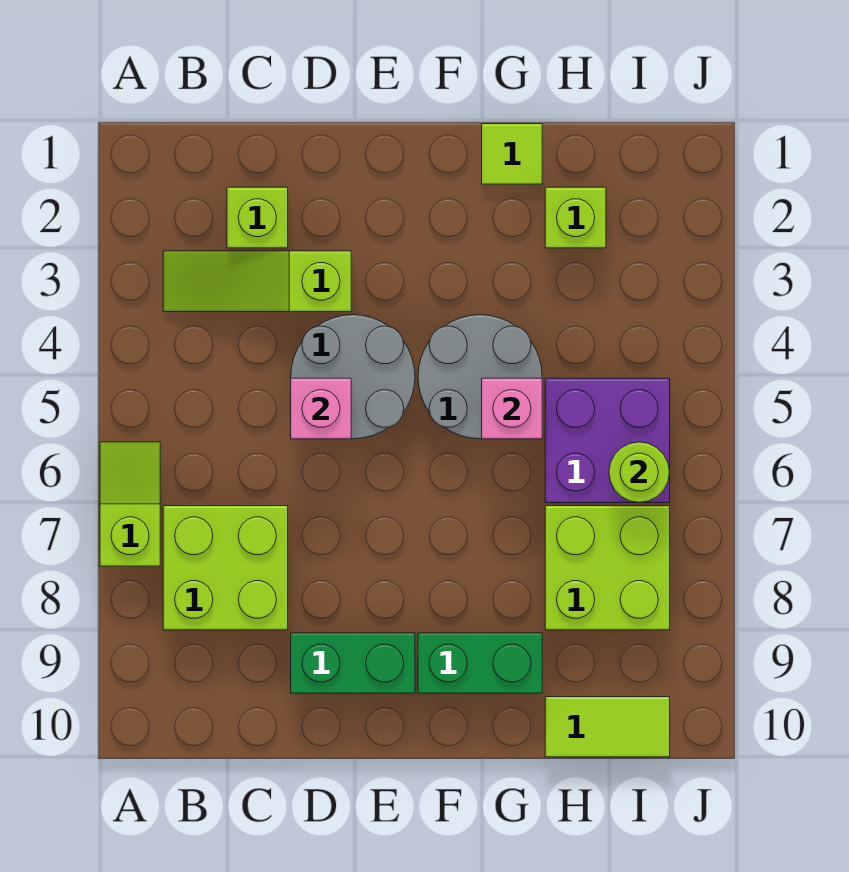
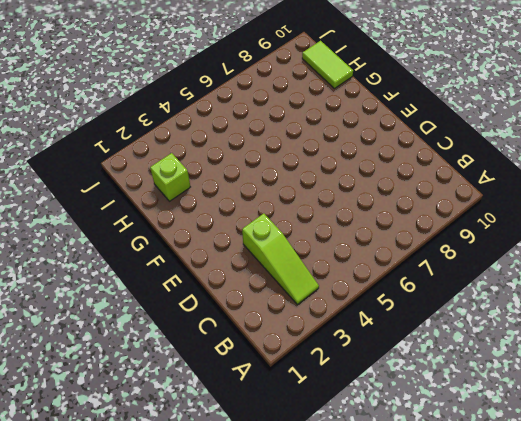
none -> lime 1x2 slope [100,442,160,566]
none -> lime 2x2 brick [163,506,288,630]
none -> lime 1x1 brick [227,187,288,248]

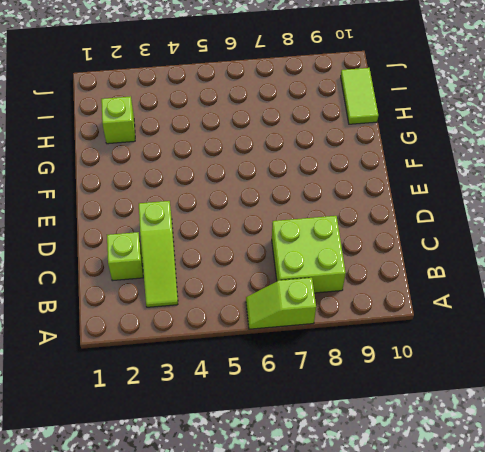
none -> grey 2x2 round brick [291,315,415,439]
none -> green 1x2 brick [291,633,415,693]
none -> grey 2x2 round brick [418,315,542,439]

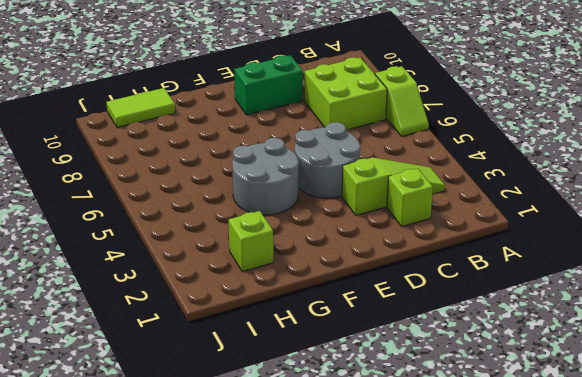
none -> green 1x2 brick [418,633,542,693]
none -> lime 1x1 tile [482,124,542,184]
none -> purple 2x2 brick [545,378,670,503]

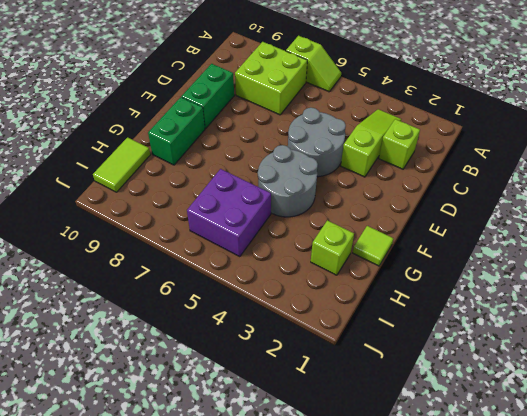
none -> lime 2x2 brick [545,506,670,630]
none -> pink 1x1 brick [291,378,351,439]
none -> pink 1x1 brick [482,378,542,439]

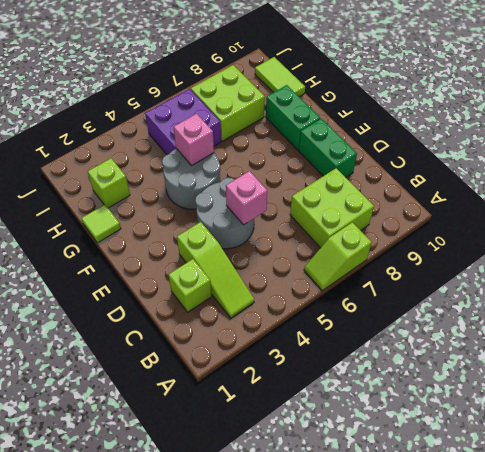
none -> lime 1x1 round brick [609,442,670,503]

